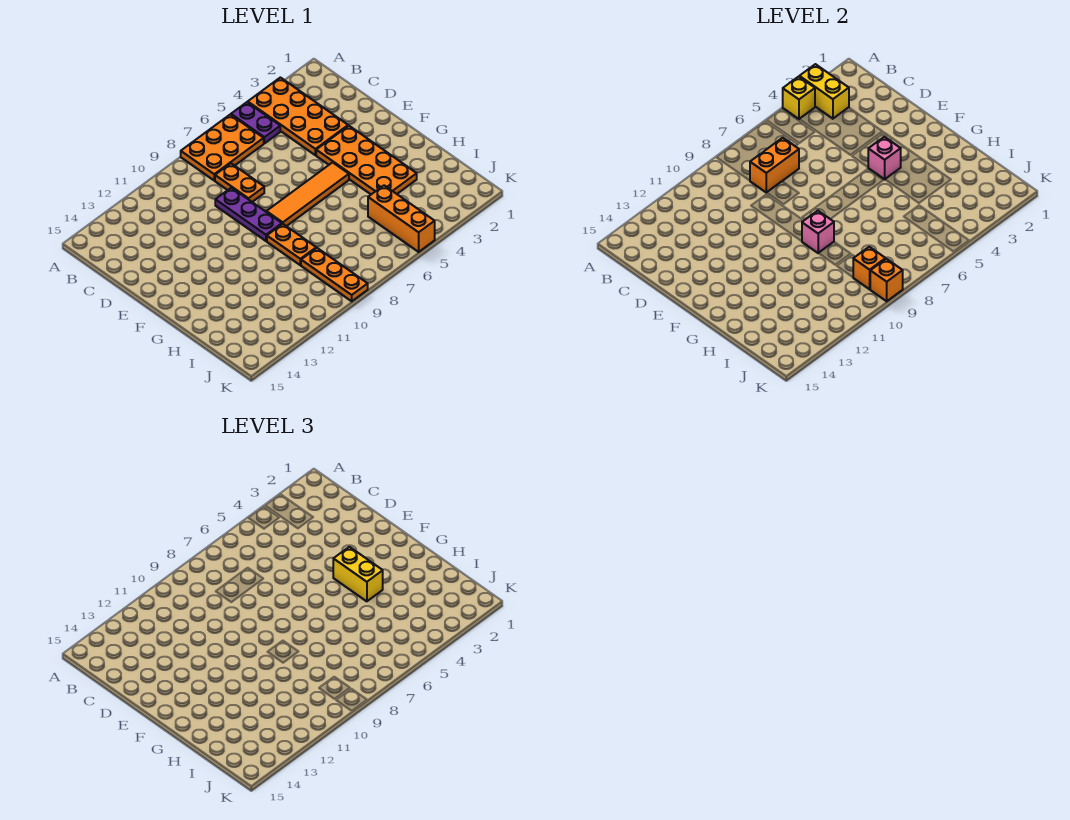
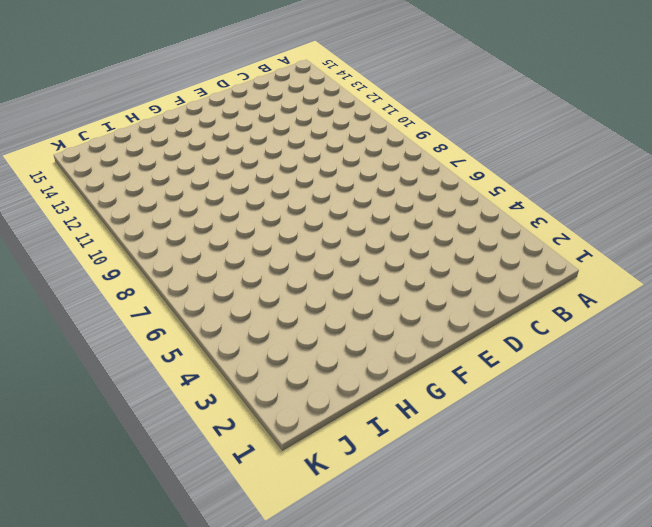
none -> orange 2x4 plate [248,78,348,155]
none -> purple 1x2 plate [231,102,280,143]
none -> orange 2x3 plate [181,115,264,180]

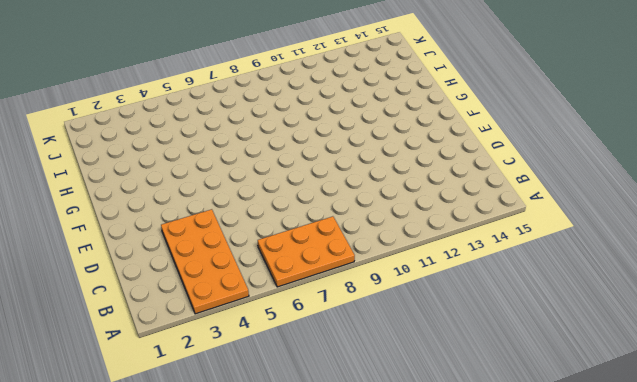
none -> purple 1x2 plate [231,102,280,143]
none -> orange 1x2 plate [215,164,264,202]
none -> purple 1x3 plate [215,188,282,241]

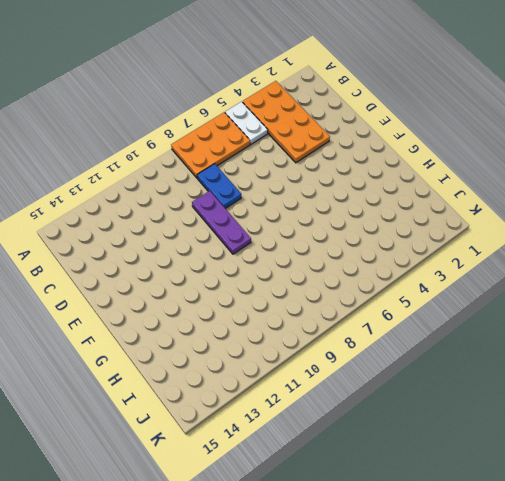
white 1x2 plate [225,102,268,144] -> purple 1x2 plate [231,102,280,143]
blue 1x2 plate [197,164,241,209] -> orange 1x2 plate [215,164,264,202]
none -> orange 2x4 plate [316,126,417,194]
none -> orange 1x4 tile [266,162,349,226]
none -> orange 1x2 plate [267,224,316,265]

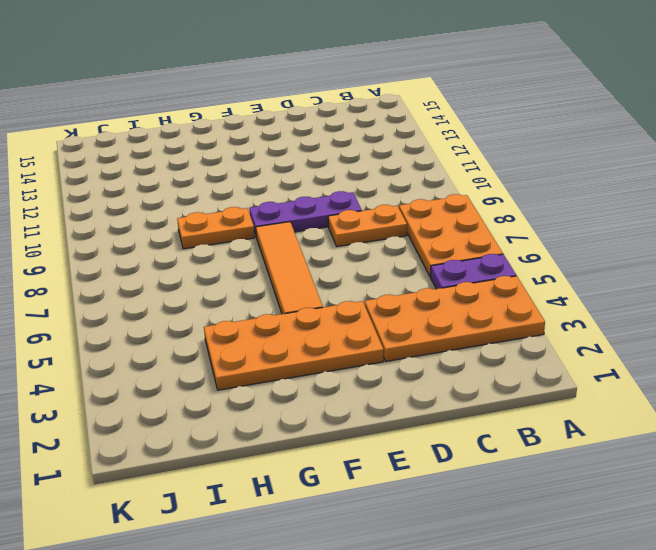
none -> orange 1x3 brick [368,185,435,252]
none -> orange 1x3 plate [301,248,368,301]
none -> yellow 1x2 brick [799,64,849,119]

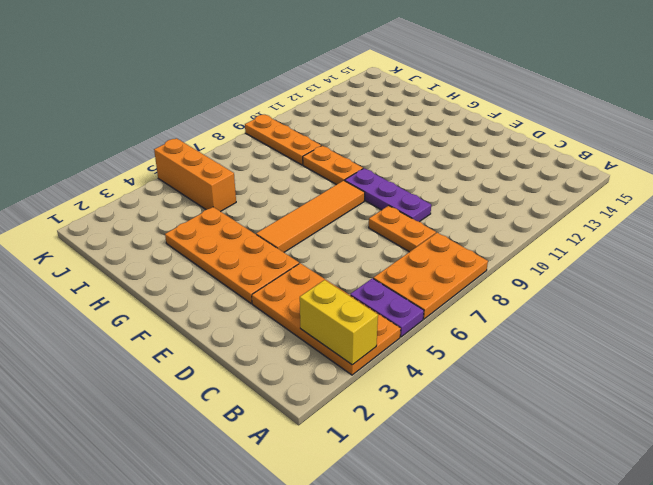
none -> yellow 1x1 brick [783,77,815,119]
none -> orange 1x2 brick [750,138,799,193]
none -> pink 1x1 brick [868,137,901,179]

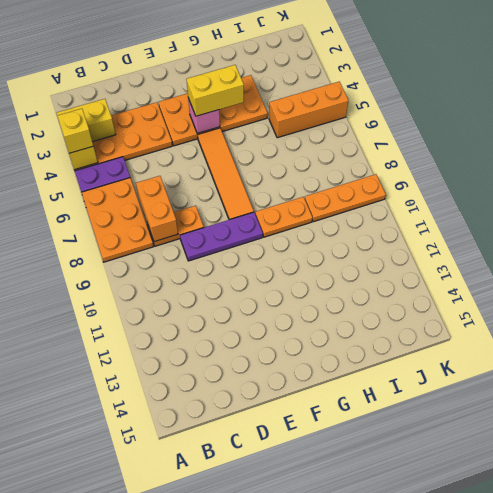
yellow 1x1 brick [57,109,93,153] -> none
none -> pink 1x1 brick [802,211,834,253]
none -> orange 1x1 brick [853,247,886,289]
none -> orange 1x1 brick [870,259,903,301]

